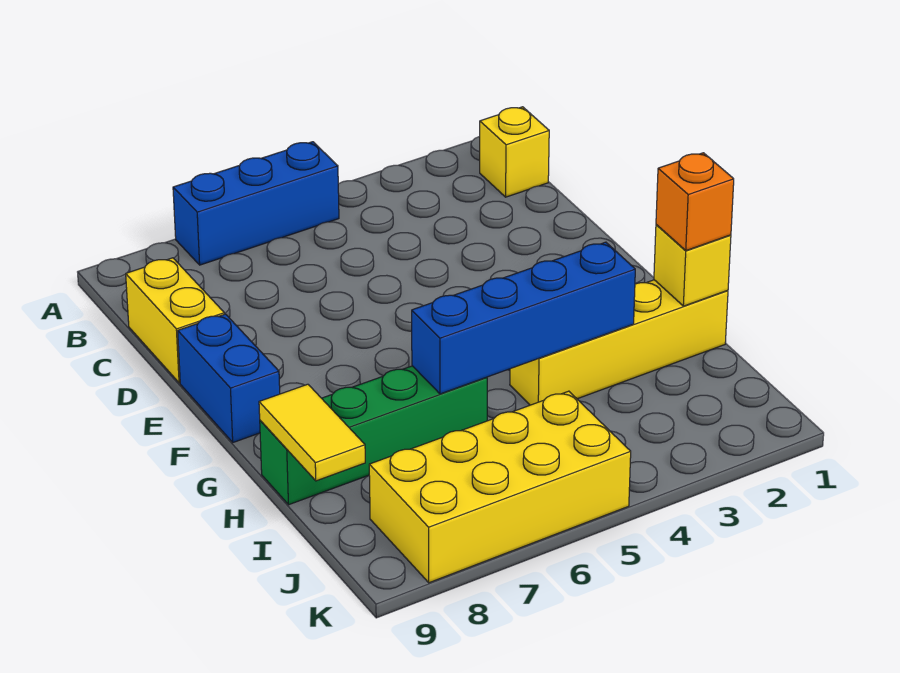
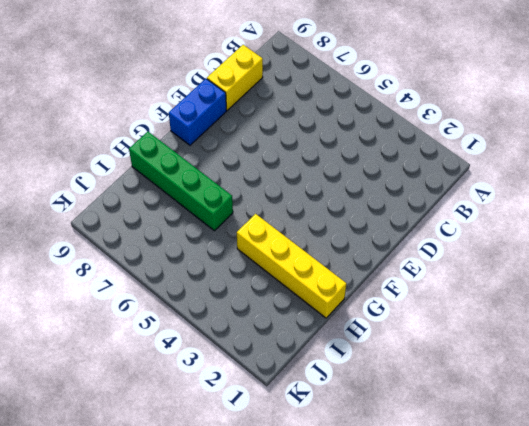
none -> blue 1x3 brick [173,142,339,265]
none -> yellow 1x1 brick [480,107,549,197]

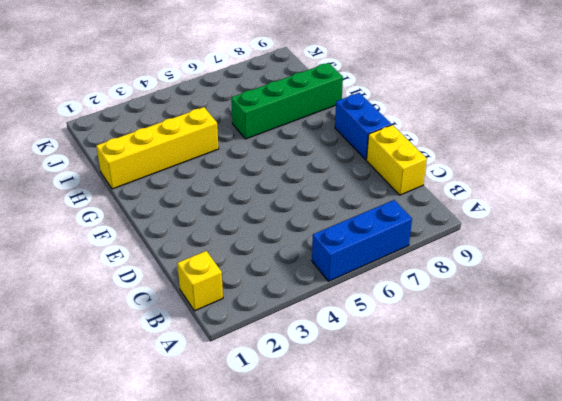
none -> yellow 2x4 brick [369,391,631,583]
none -> yellow 1x1 brick [654,225,731,306]

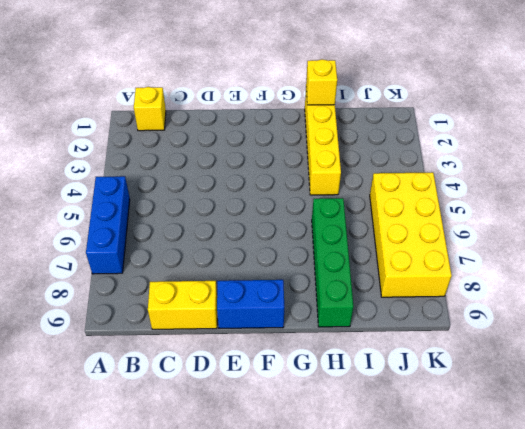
none -> blue 1x4 brick [412,242,635,394]
none -> yellow 1x2 tile [259,384,365,481]

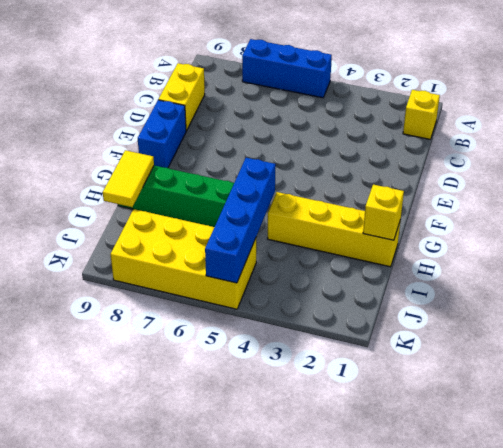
blue 1x4 brick [205,158,276,283] -> blue 1x4 brick turned to [412,242,635,394]
none -> orange 1x1 brick [656,153,734,251]

